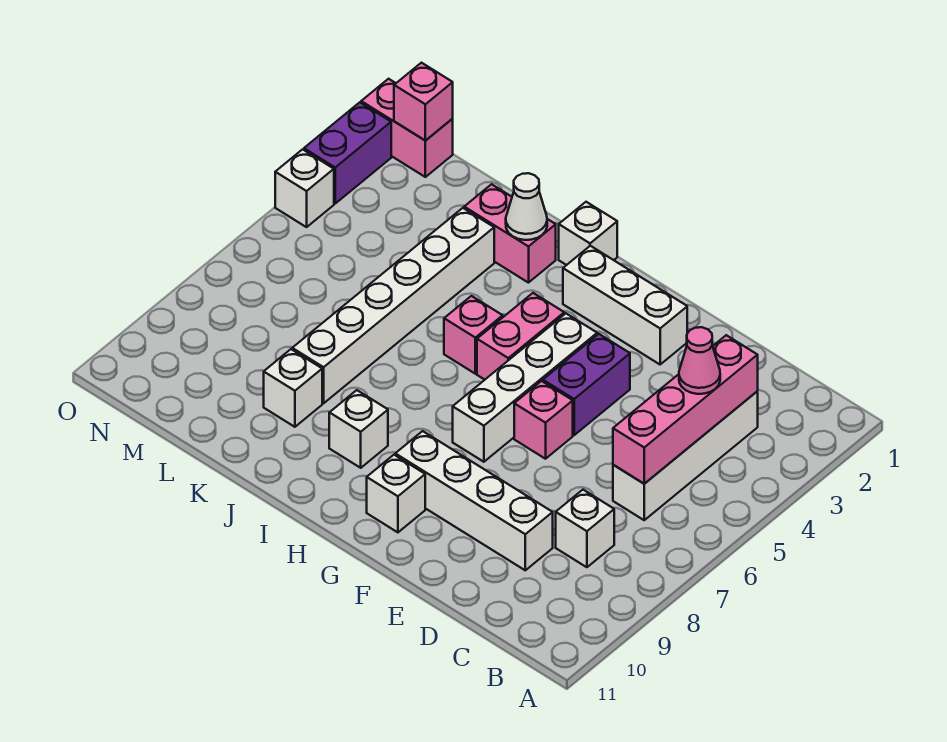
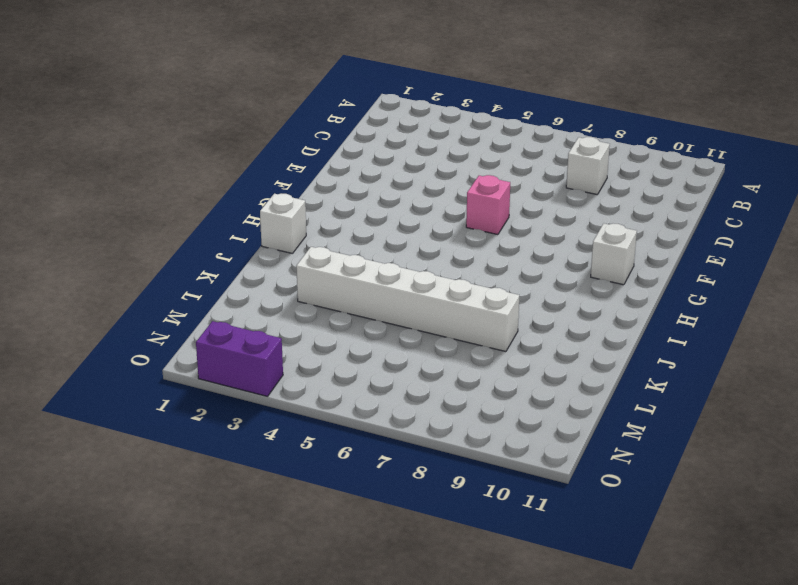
none -> white 1x4 brick [613,392,758,520]
none -> white 1x4 brick [395,431,553,570]
none -> white 1x3 brick [563,246,687,364]

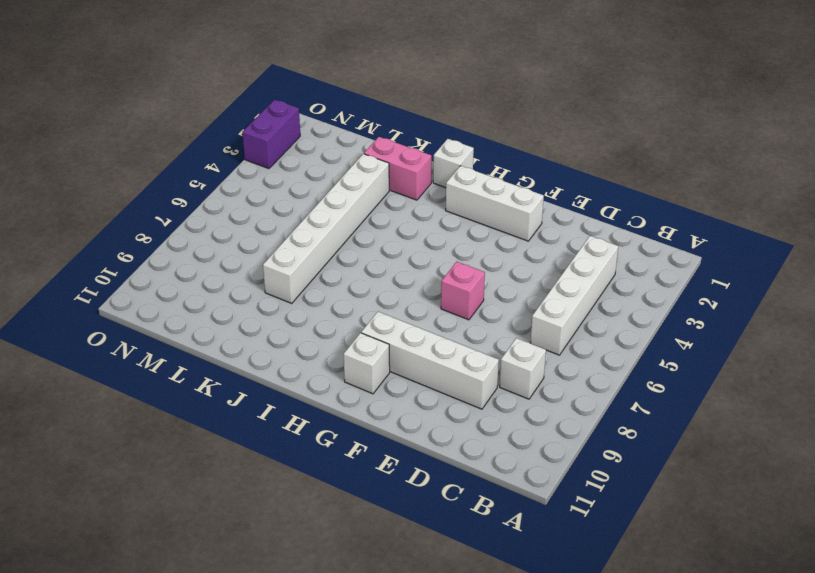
none -> purple 1x2 brick [543,334,630,435]
none -> white 1x4 brick [453,314,597,462]
none -> pink 1x2 brick [477,293,564,380]

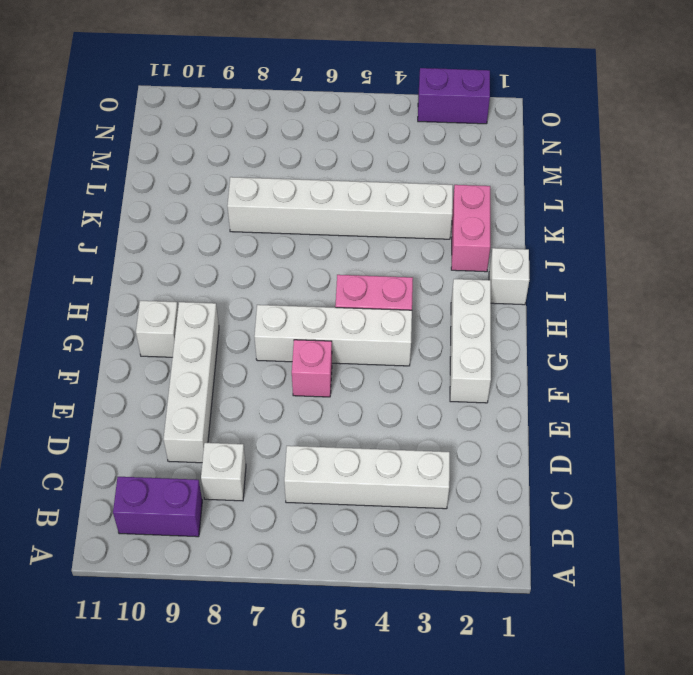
purple 1x2 brick [113,477,202,537] -> purple 1x2 brick moved to [543,334,630,435]
none -> pink 1x1 brick [444,296,503,374]
none -> white 1x1 brick [329,390,388,468]
none -> white 1x1 brick [264,349,322,427]

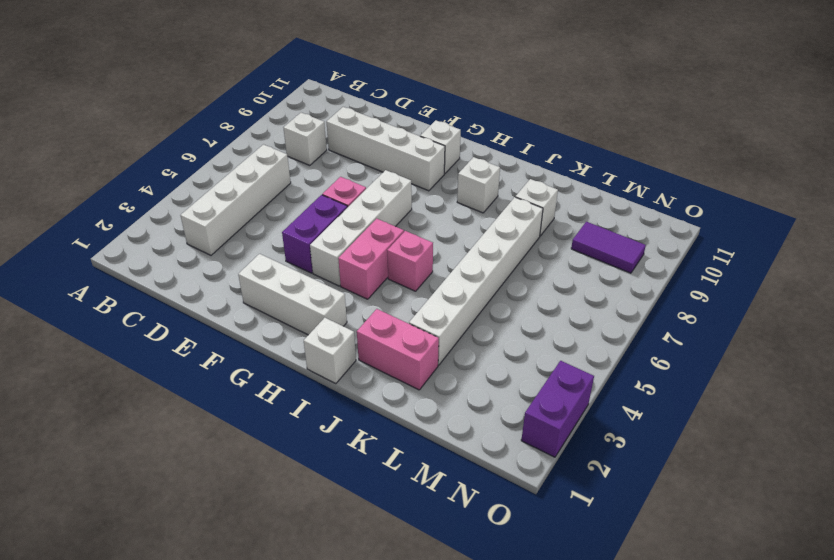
purple 1x2 tile [571,222,646,273] -> none
none -> pink 1x2 brick [361,79,453,177]
none -> white 1x1 brick [275,149,334,227]
none -> pink 1x4 brick [613,335,758,484]

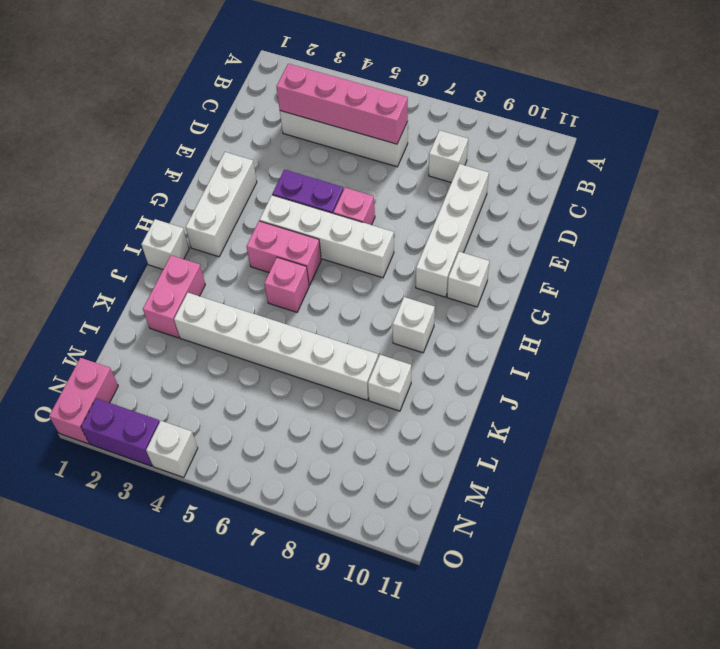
none -> white 1x1 cone [506,173,547,240]
none -> pink 1x1 brick [394,63,453,140]
none -> pink 1x1 cone [679,327,720,394]

